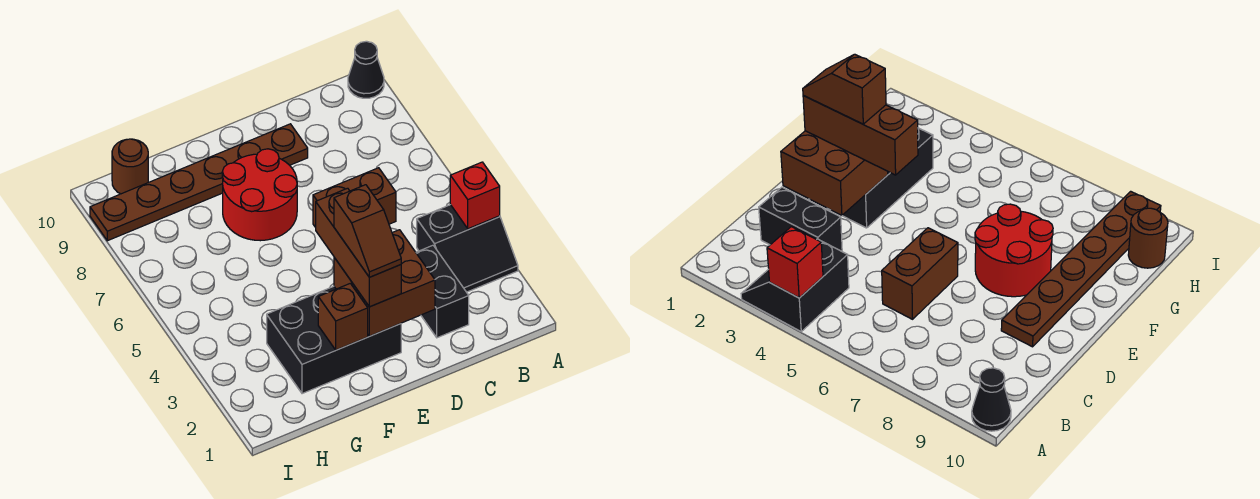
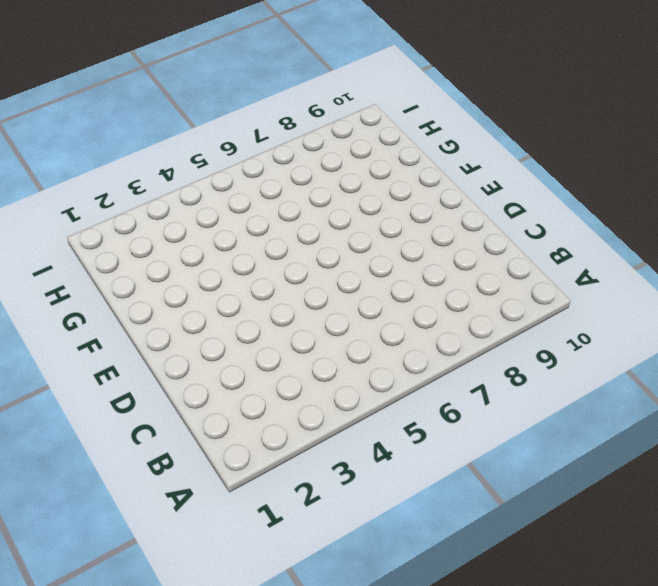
none -> black 2x2 slope [417,205,518,292]
none -> black 1x1 cone [348,41,384,98]
none -> black 1x2 brick [416,245,469,338]

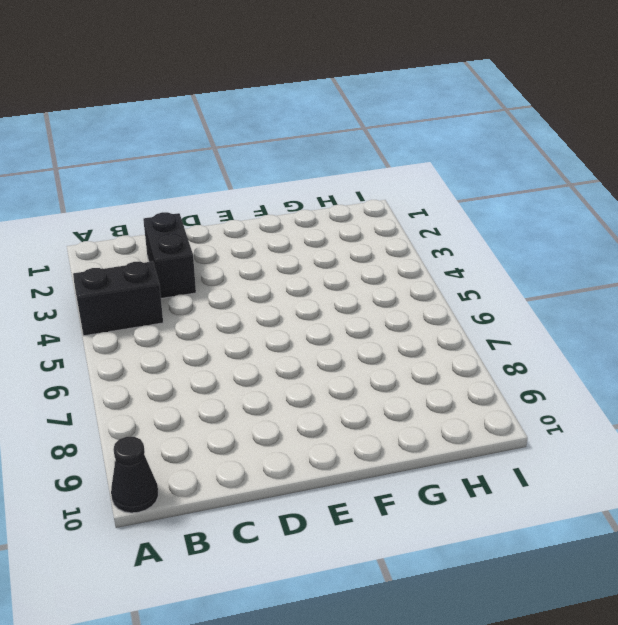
none -> brown 1x2 brick [313,168,396,227]
none -> brown 1x6 plate [90,124,308,241]
none -> black 2x3 brick [267,286,401,394]

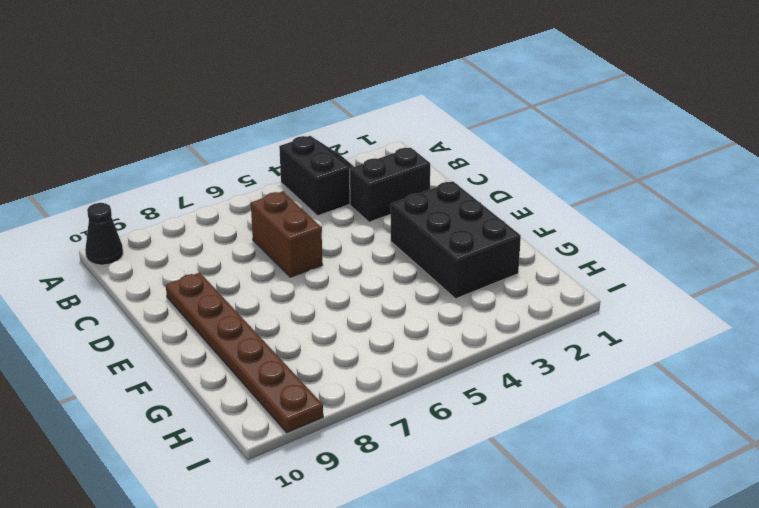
none -> red 2x2 round brick [222,149,297,241]
none -> brown 1x1 round brick [112,139,148,194]
none -> red 1x1 brick [450,162,500,229]

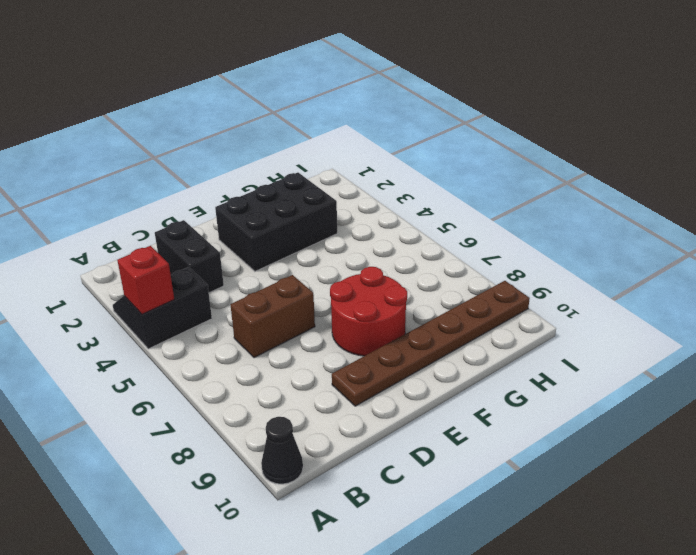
none -> brown 1x1 round brick [112,139,148,194]
none -> brown 2x2 brick [334,230,435,336]
none -> brown 1x1 brick [318,283,368,350]

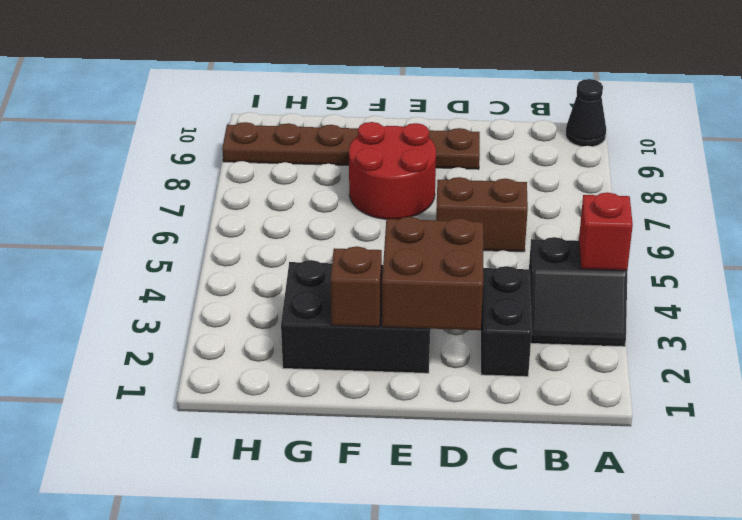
none -> brown 1x1 round brick [112,139,148,194]
none -> brown 1x3 brick [316,188,401,307]
none -> brown 1x2 slope [334,185,401,277]

